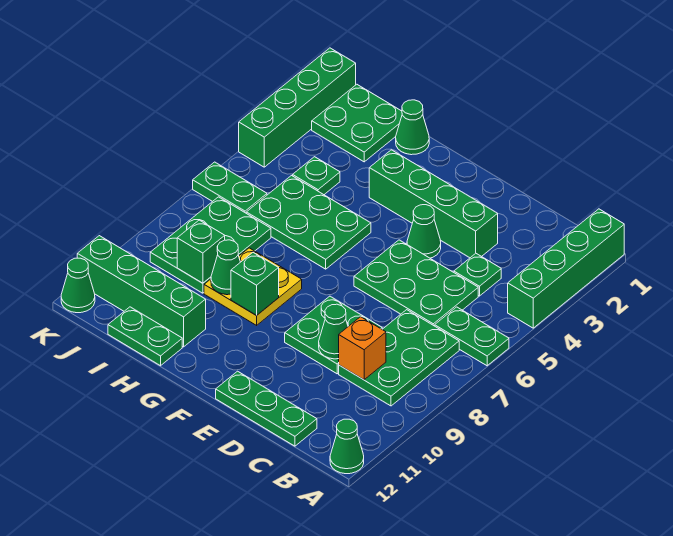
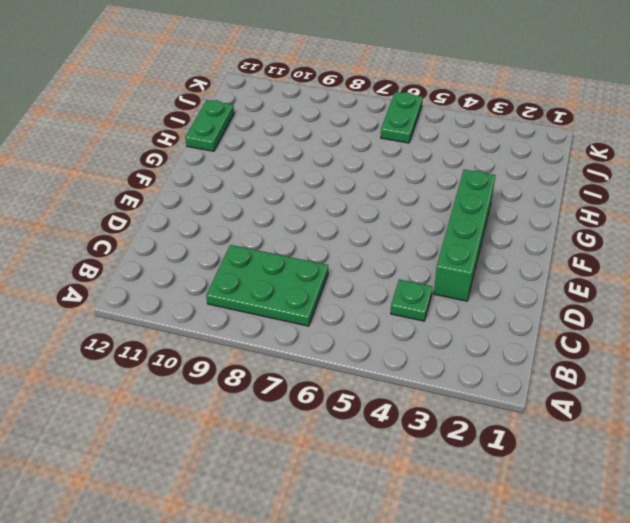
none -> green 1x4 brick [508,209,624,328]
none -> green 1x2 plate [435,307,509,366]
none -> green 1x1 cone [330,419,364,474]

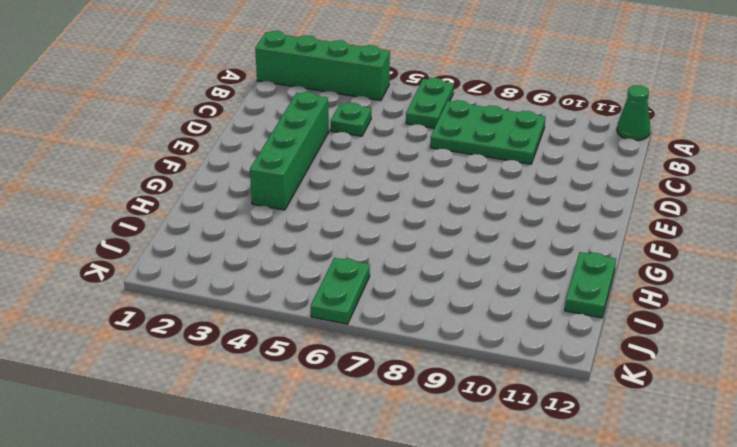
none -> green 2x3 plate [354,240,478,326]
none -> green 1x3 plate [216,371,317,446]
none -> green 2x2 plate [285,296,382,374]

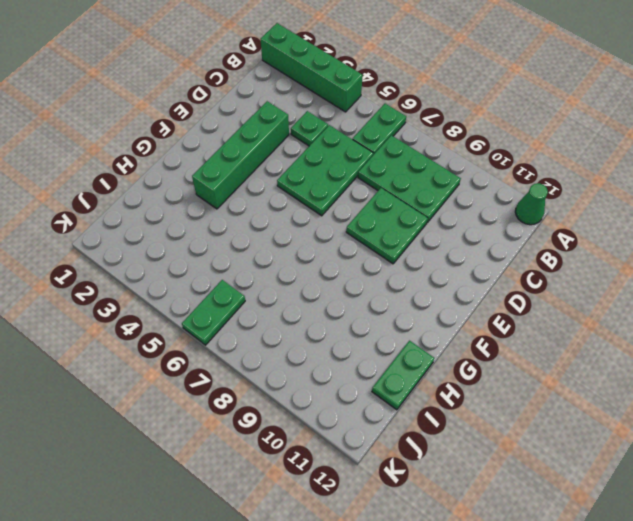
none -> green 1x3 plate [216,371,317,446]
none -> green 1x1 cone [407,205,441,258]
none -> green 2x3 plate [246,176,371,269]

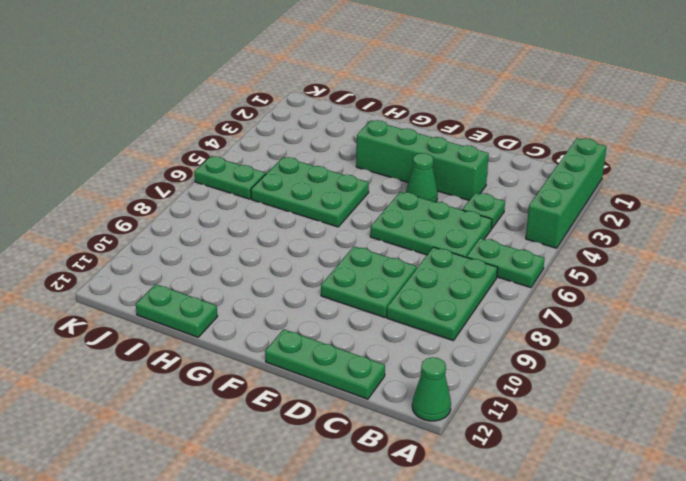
none -> yellow 2x2 plate [204,248,302,325]
none -> green 1x1 cone [396,100,429,155]
none -> green 1x4 brick [77,236,206,347]

